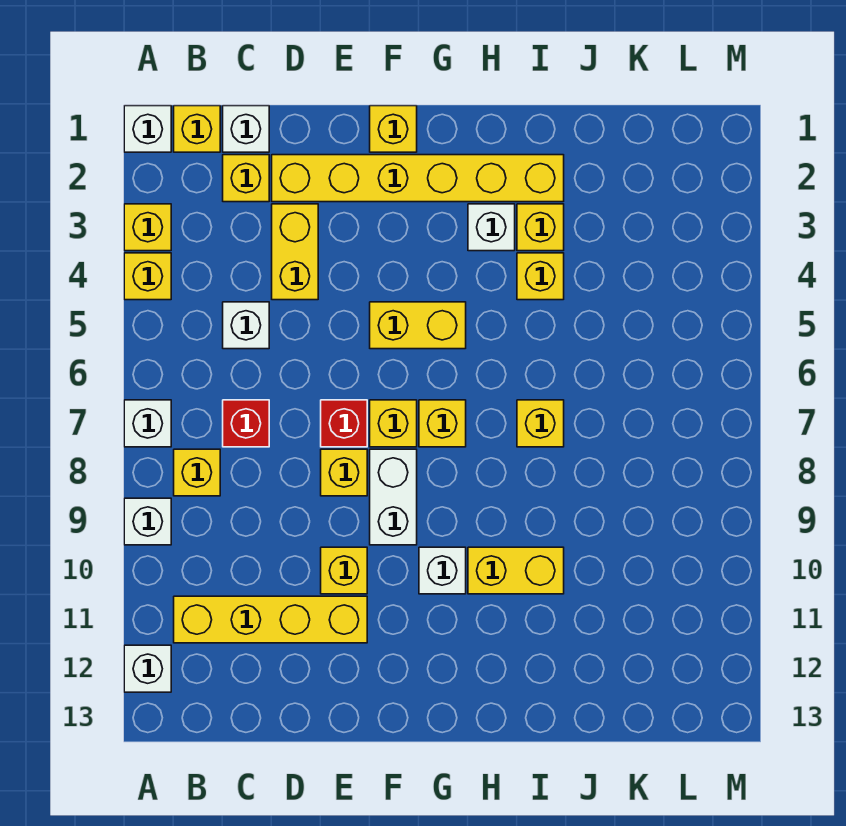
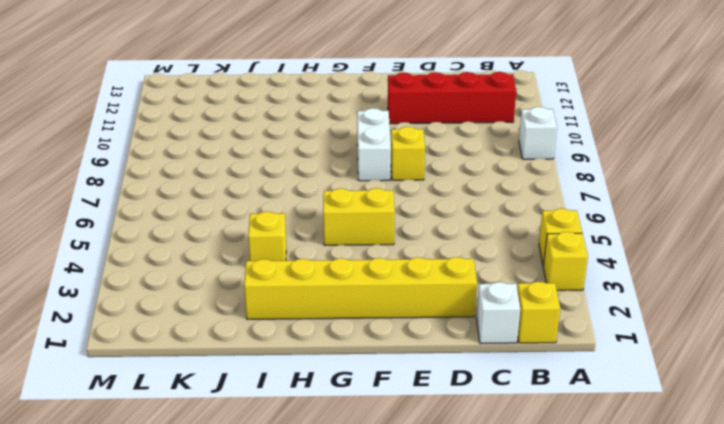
red 1x4 brick [388,72,516,124] -> yellow 1x4 brick [174,596,367,643]
none -> white 1x1 brick [124,106,171,152]
none -> white 1x1 brick [124,400,171,447]
none -> white 1x1 brick [124,645,171,692]

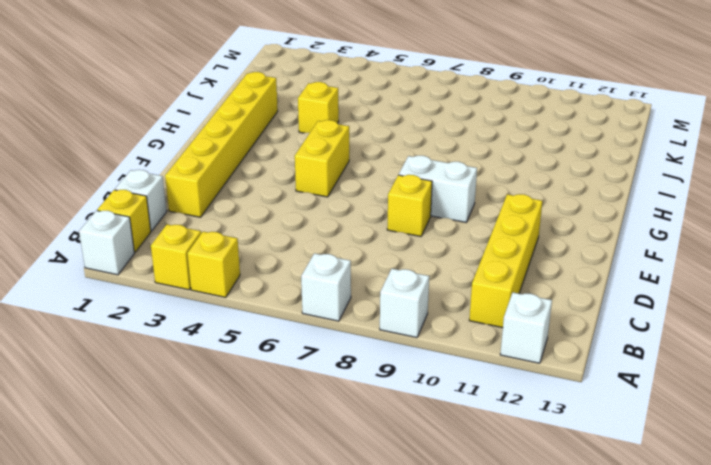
none -> yellow 1x1 brick [174,449,220,496]
none -> yellow 1x1 brick [223,155,269,202]
none -> white 1x1 brick [223,302,269,349]

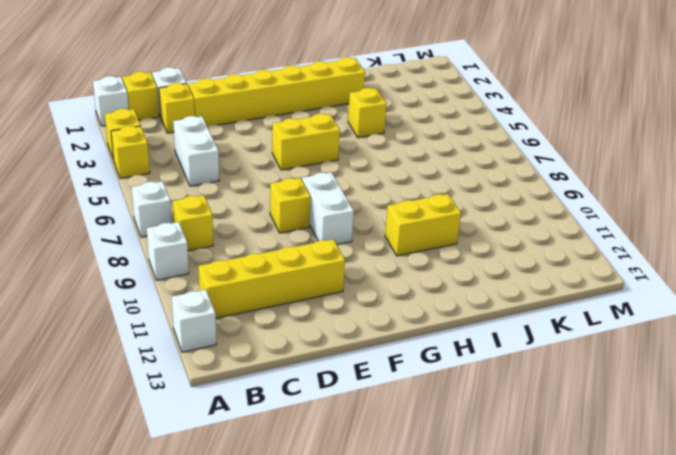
white 1x2 brick [173,116,219,186] -> white 1x1 brick [223,302,269,349]
none -> red 1x1 brick [223,400,269,447]
none -> yellow 1x2 brick [272,204,318,300]
none -> red 1x1 brick [321,400,367,447]

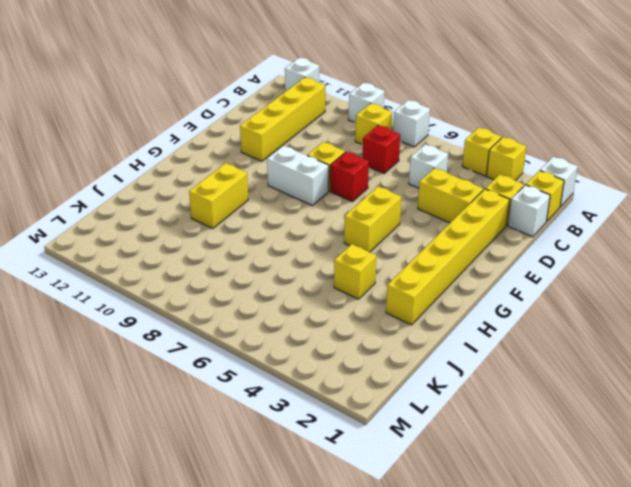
none -> yellow 1x1 brick [321,547,367,594]
none -> yellow 1x1 brick [370,106,417,152]
none -> yellow 1x1 brick [370,400,417,447]

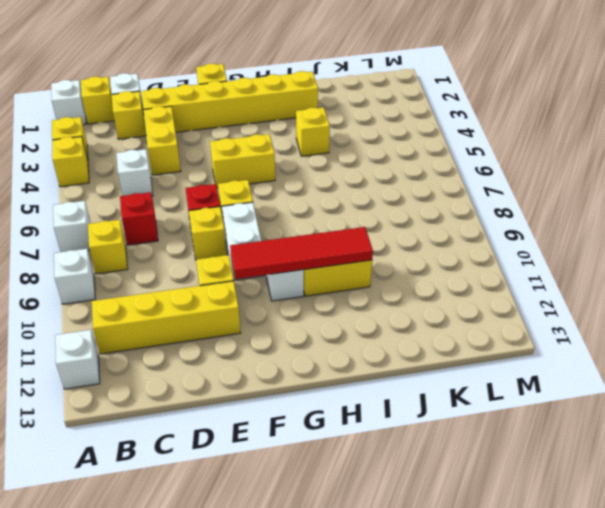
red 1x4 tile [230,227,373,279] -> none
none -> yellow 1x1 brick [419,400,466,447]
none -> white 1x1 brick [468,204,515,251]
none -> yellow 1x1 brick [517,204,564,251]

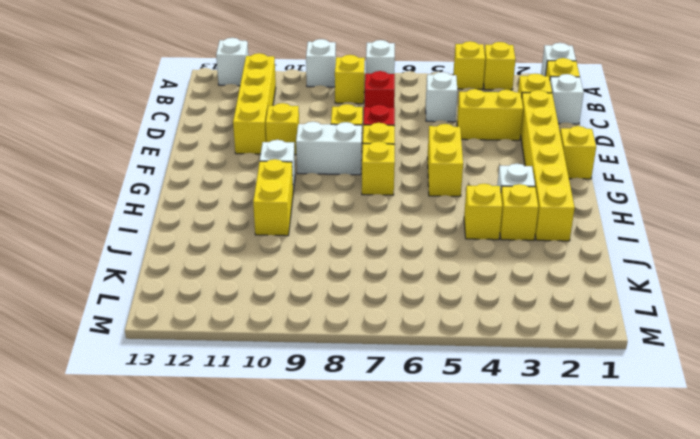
none -> yellow 1x1 brick [517,400,564,447]

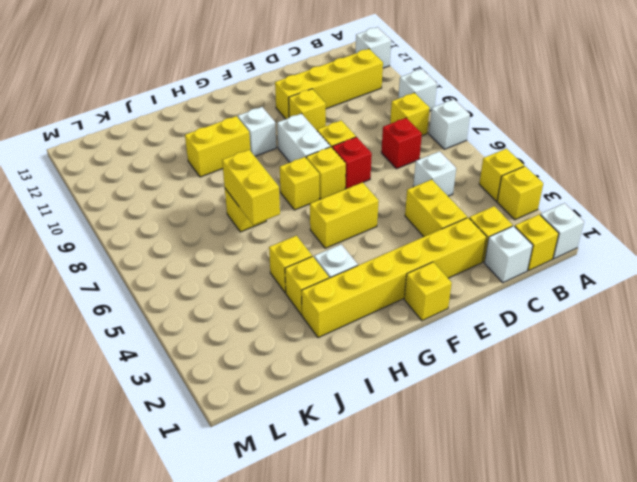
yellow 1x2 brick [222,150,280,225] -> none

